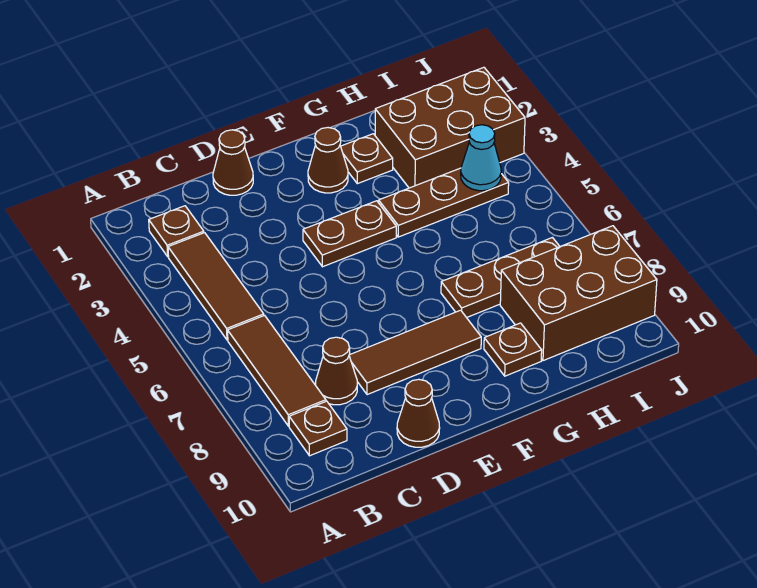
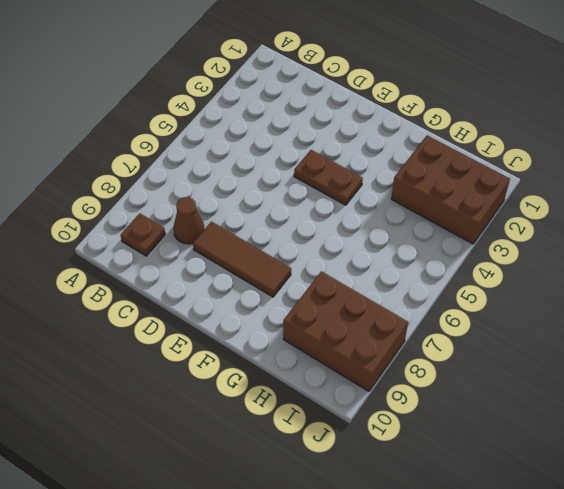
none -> brown 1x1 plate [149,206,204,257]
none -> brown 1x3 tile [168,233,264,340]
none -> brown 1x3 tile [228,315,326,426]

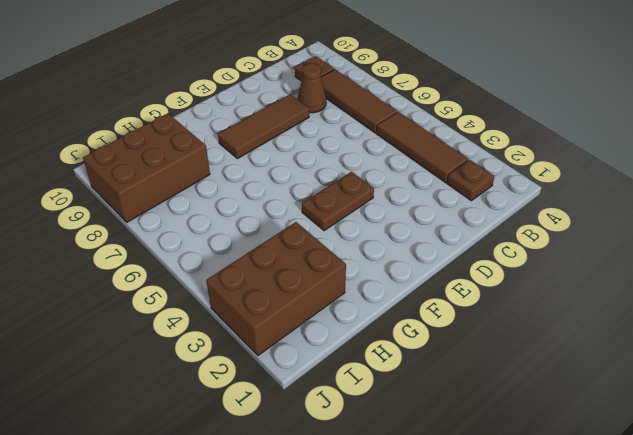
none -> brown 1x1 cone [213,130,253,195]
none -> brown 1x1 cone [397,379,440,447]
none -> brown 1x1 cone [308,128,348,193]

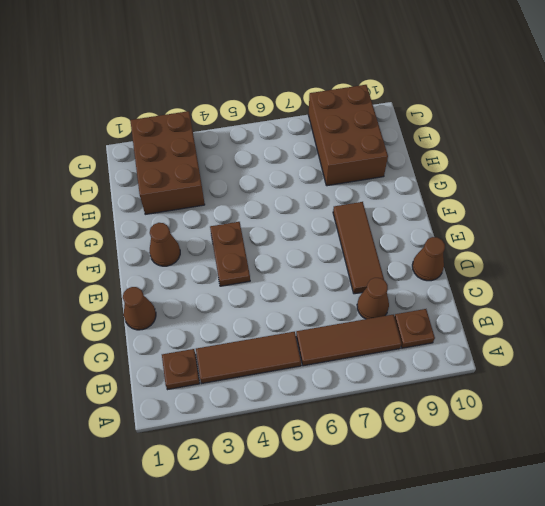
none -> brown 1x1 plate [341,134,393,184]
none -> brown 1x3 plate [379,168,509,237]
none -> brown 1x3 plate [441,238,560,318]

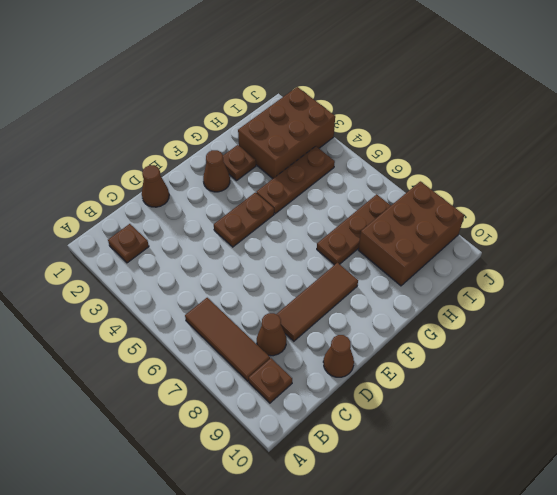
none -> brown 1x3 tile [168,233,264,340]
none -> brown 1x1 plate [484,323,542,376]
none -> cyan 1x1 cone [461,125,501,191]

